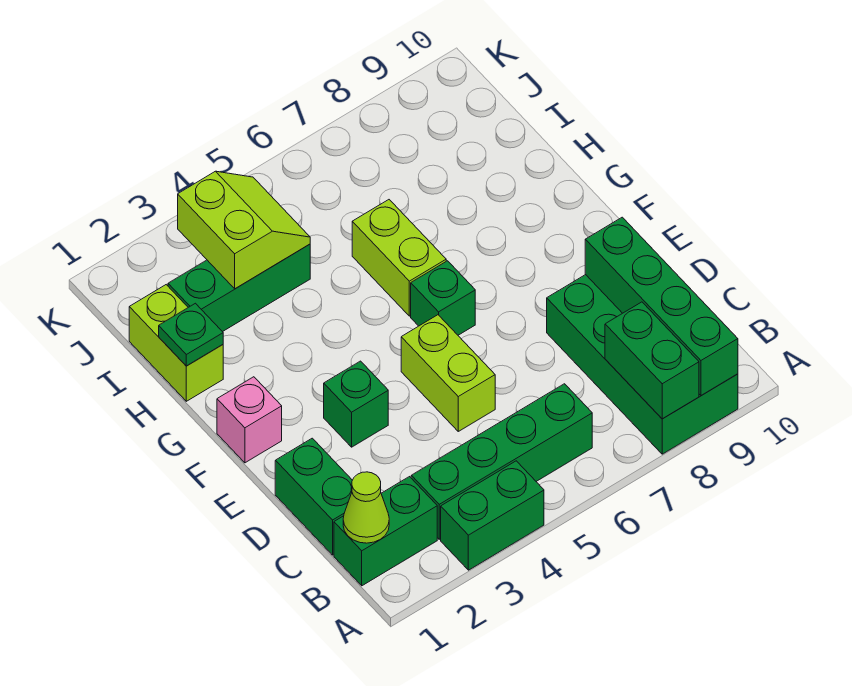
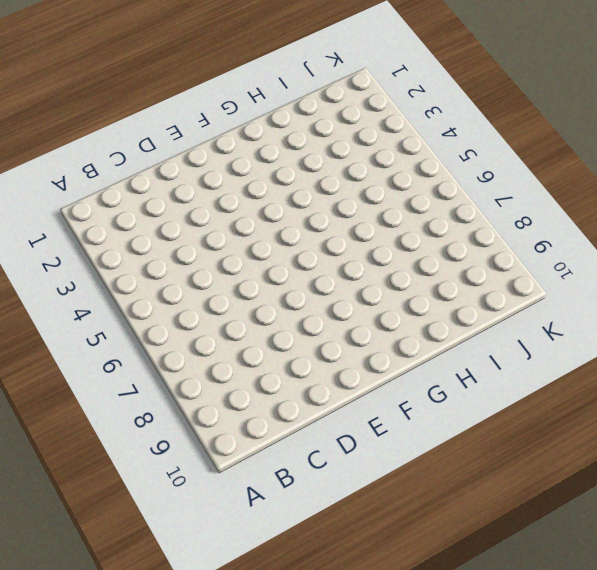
none -> green 1x2 brick [441,461,544,570]
none -> green 2x4 brick [547,275,738,454]
none -> green 1x2 brick [334,477,437,586]

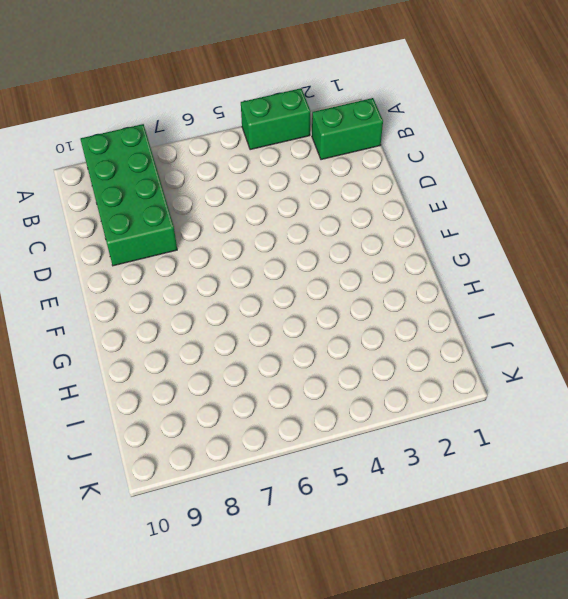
none -> green 1x4 brick [411,384,592,539]
none -> green 1x2 brick [275,438,352,555]
none -> lime 1x2 brick [401,315,495,431]

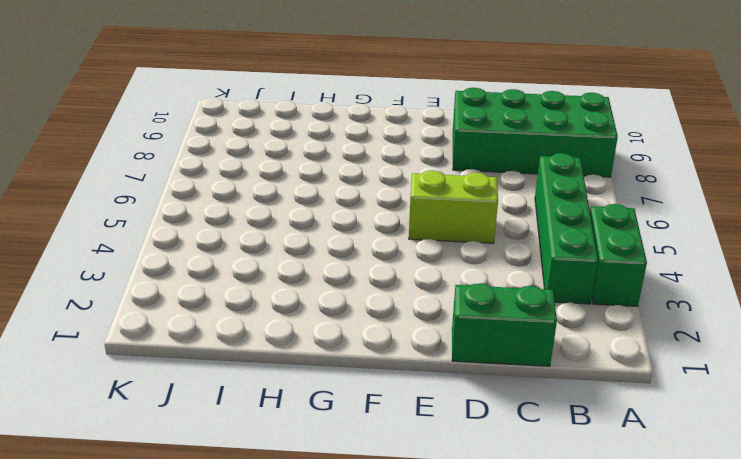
none -> green 1x2 brick [334,477,437,586]
none -> green 1x1 brick [324,361,388,447]
none -> pink 1x1 brick [217,377,282,463]

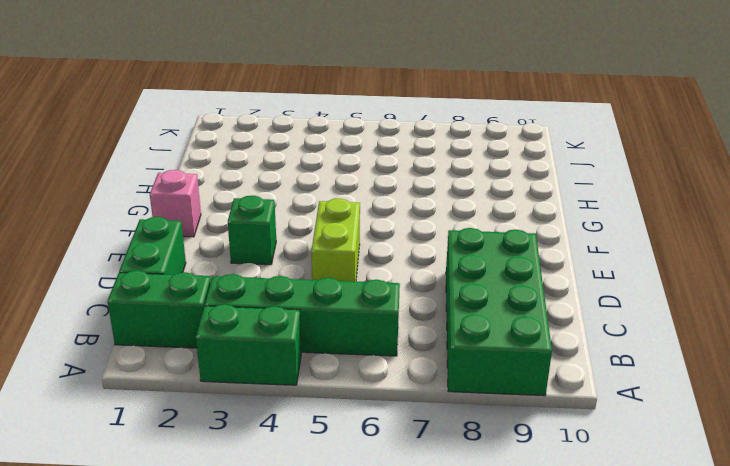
none -> green 1x1 brick [411,261,475,335]
none -> lime 1x2 brick [352,200,446,316]
none -> lime 1x2 brick [129,285,223,401]

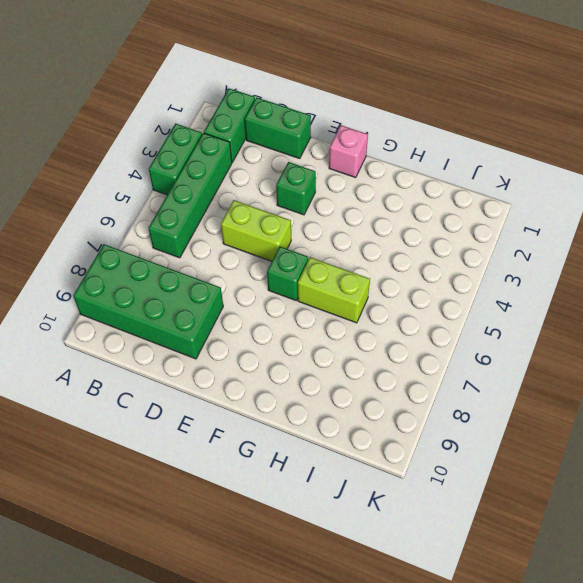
none -> lime 1x2 brick [129,285,223,401]
none -> green 1x3 brick [168,244,310,332]
none -> green 1x2 brick [605,302,699,419]

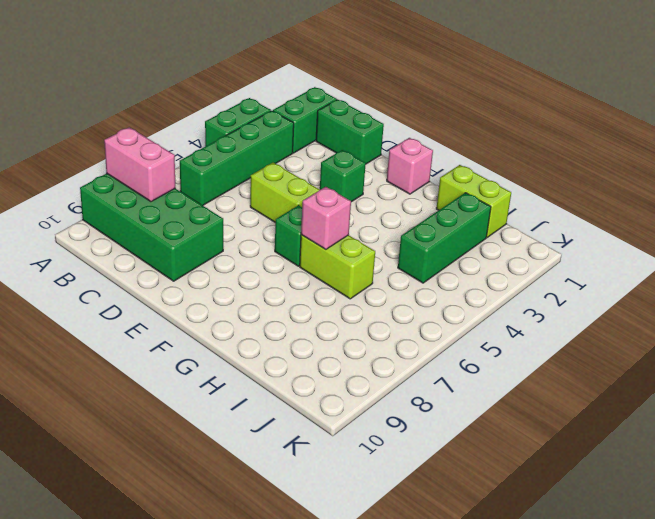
pink 1x2 brick [104,127,175,202] -> green 1x2 brick [605,302,699,419]
pink 1x1 brick [301,187,351,250] -> none
none -> green 1x4 brick [585,217,738,396]
none -> lime 1x1 cone [343,472,389,543]
none -> green 1x1 plate [159,303,223,366]

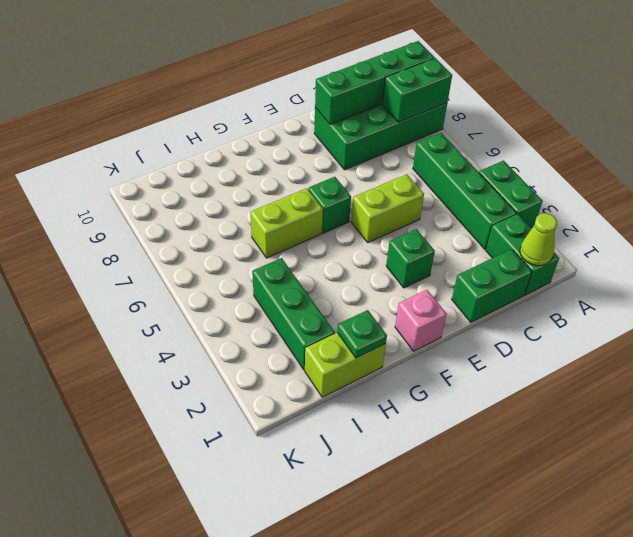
none -> lime 2x2 slope [178,171,310,289]

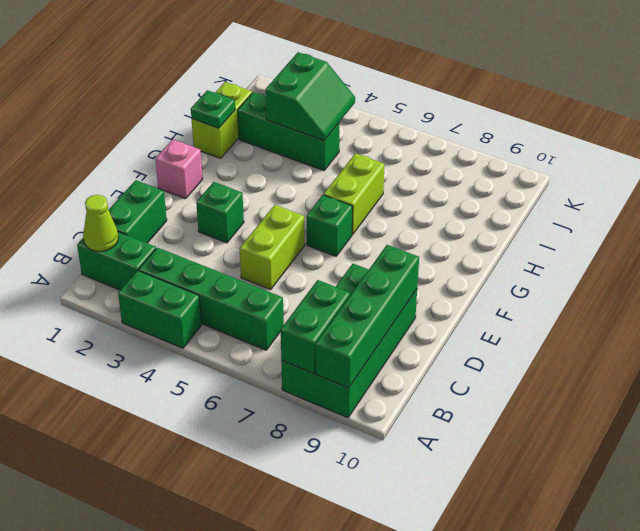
green 2x2 slope [266,52,355,140] -> lime 2x2 slope [178,171,310,289]

